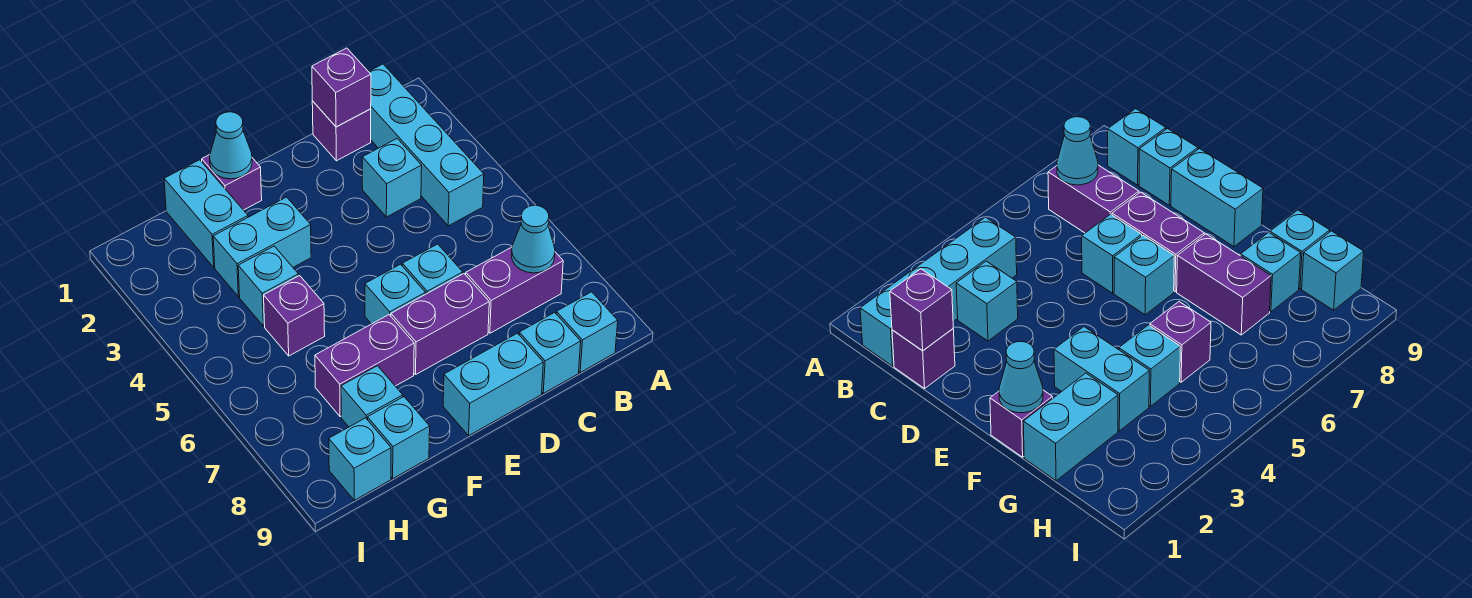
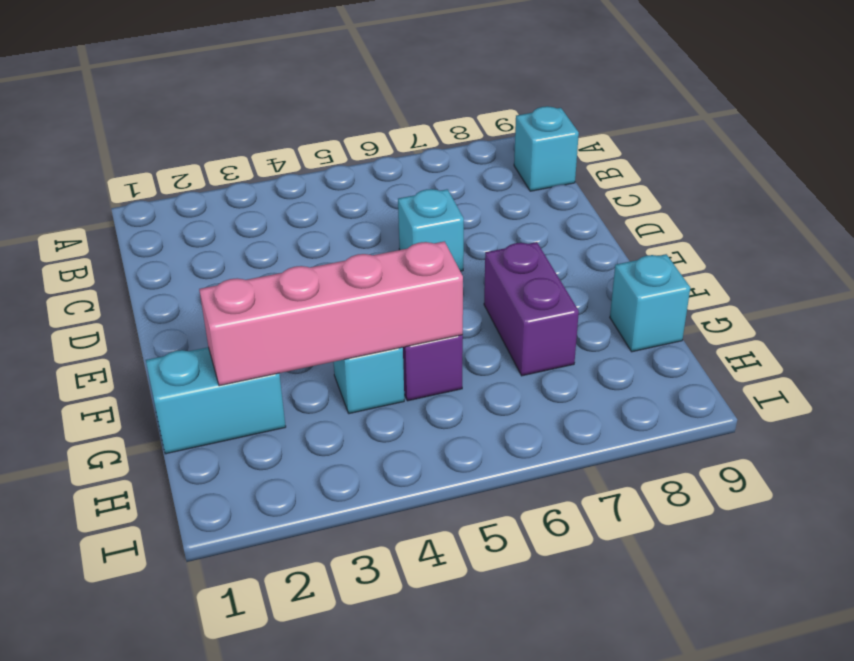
pink 1x4 brick [199,241,463,386] -> none
none -> cyan 1x4 brick [369,64,484,226]
none -> purple 1x2 brick [466,247,563,333]
none -> purple 1x1 brick [312,101,371,161]

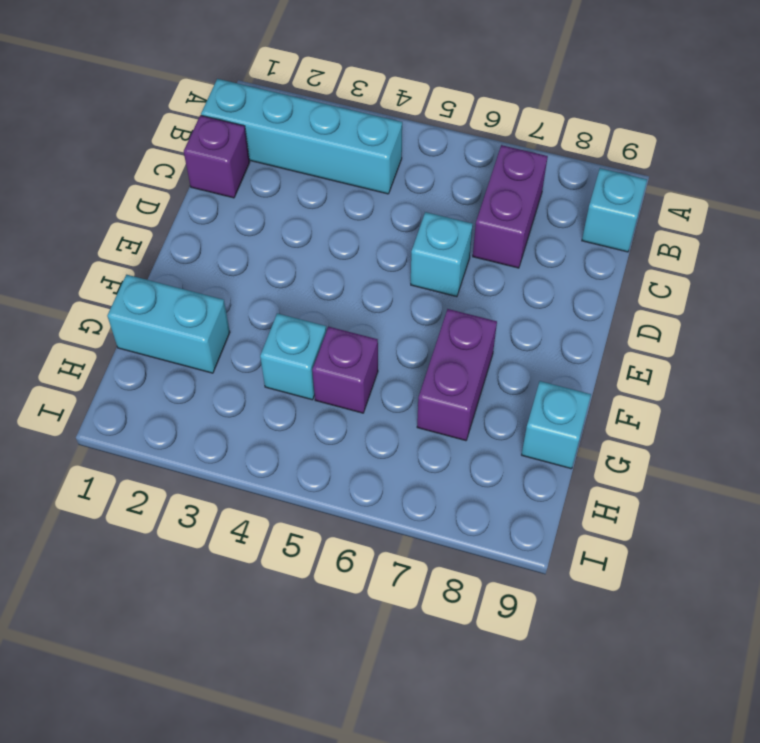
none -> cyan 1x1 brick [362,139,422,217]
none -> cyan 1x1 brick [519,312,581,393]
none -> purple 1x2 brick [391,274,489,374]

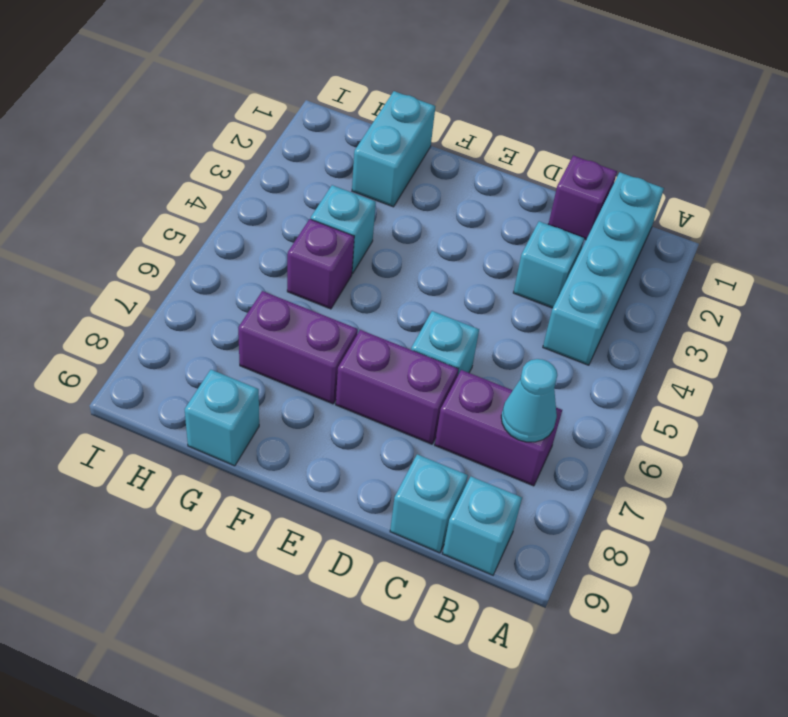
none -> cyan 1x2 brick [443,333,543,435]
none -> cyan 1x1 brick [365,264,425,324]
none -> purple 1x1 brick [202,155,262,210]

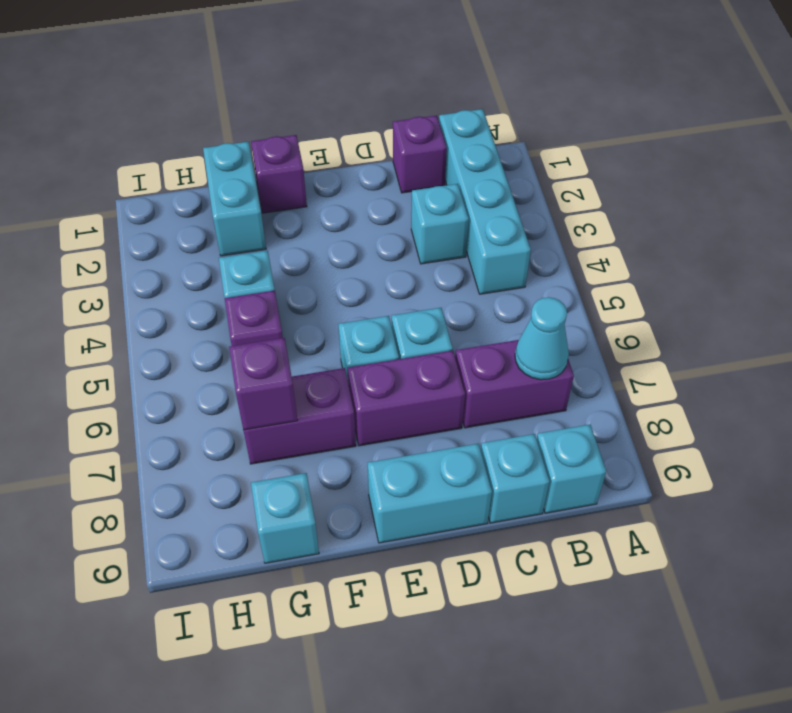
purple 1x1 brick [229,338,298,430] -> purple 1x1 brick moved to [312,48,371,127]
none -> cyan 1x2 brick [213,197,311,297]
none -> cyan 1x1 brick [341,366,403,427]
none -> cyan 1x1 brick [329,418,391,500]

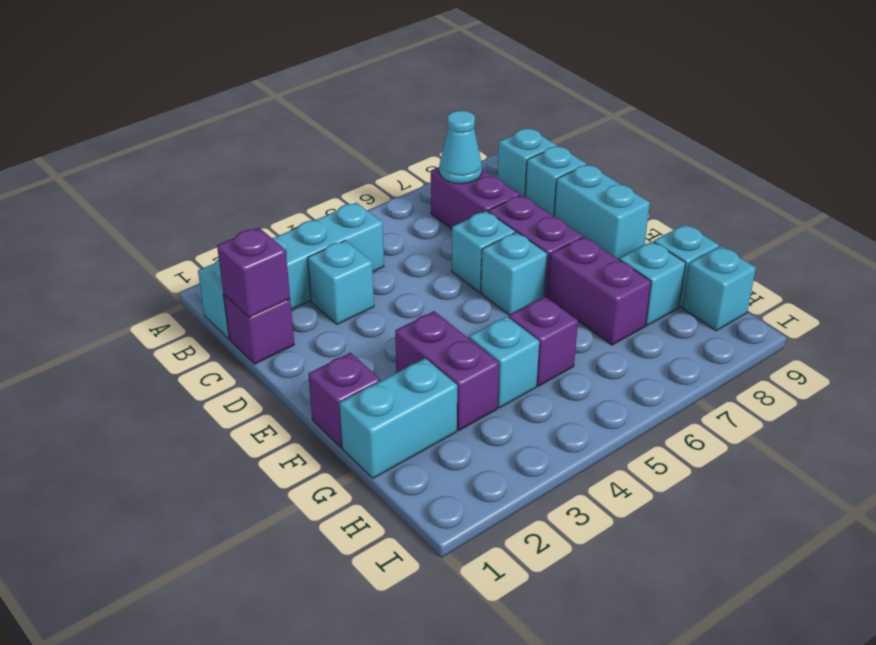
purple 1x2 brick [395,311,499,430] -> cyan 1x2 brick [213,197,311,297]
none -> cyan 1x1 cone [210,112,252,179]

